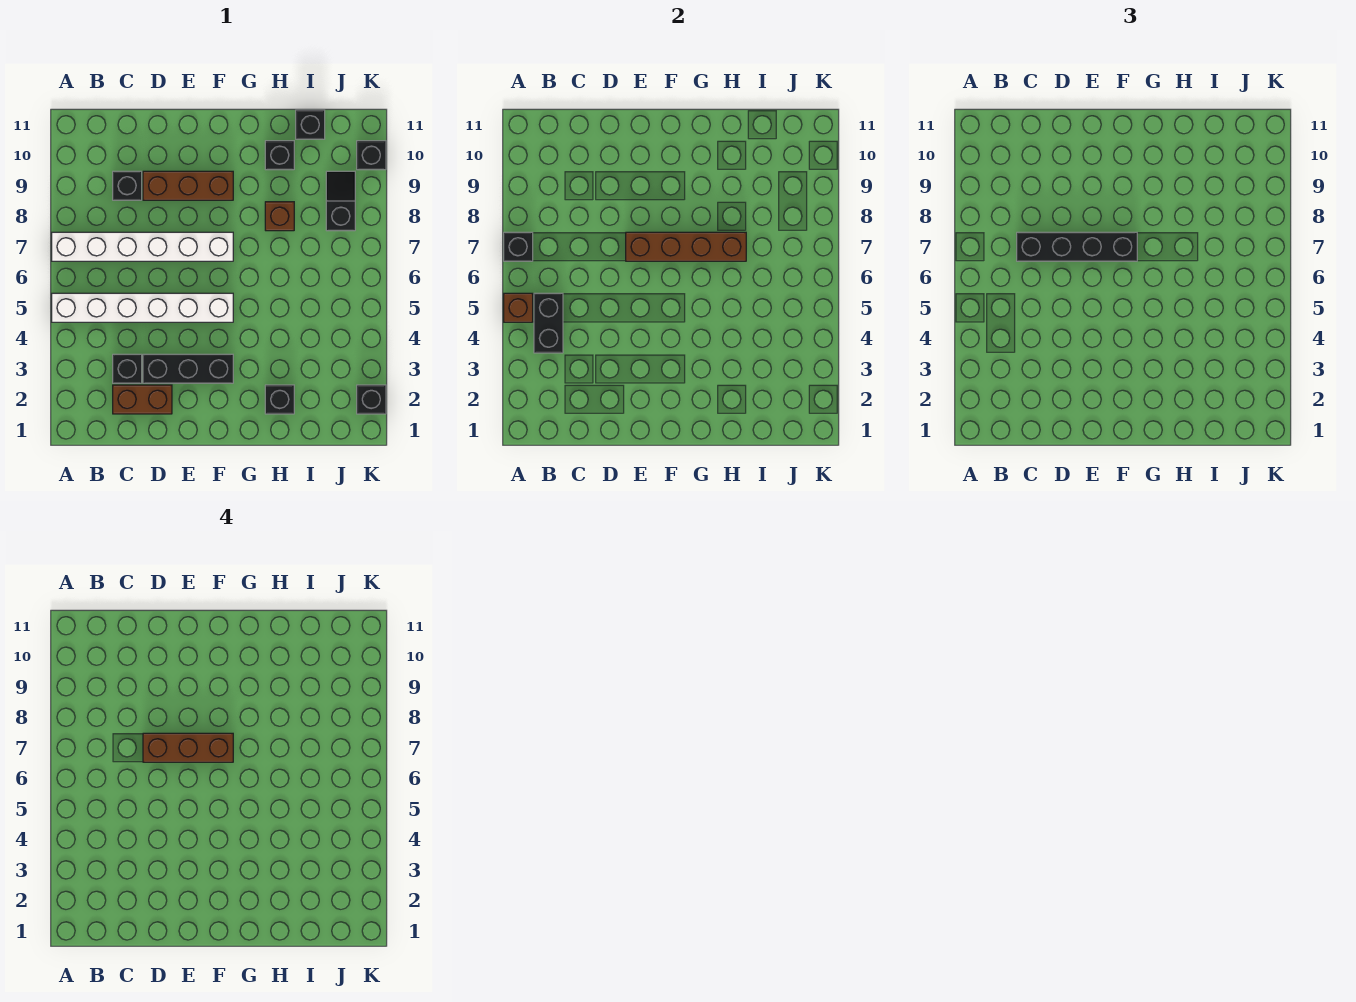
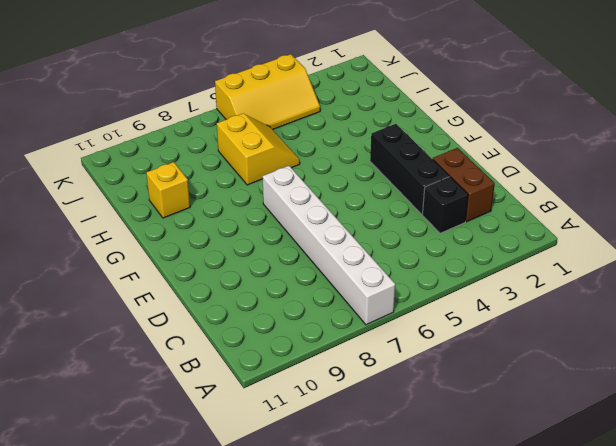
yellow 2x2 slope [217,114,300,185] -> none
yellow 1x1 brick [146,162,190,218] -> black 1x1 brick [265,141,294,170]
yellow 2x3 slope [215,54,320,130] -> none
none -> white 1x6 brick [52,293,233,322]
none -> black 1x1 brick [113,171,142,200]
none -> brown 1x3 brick [143,171,233,200]

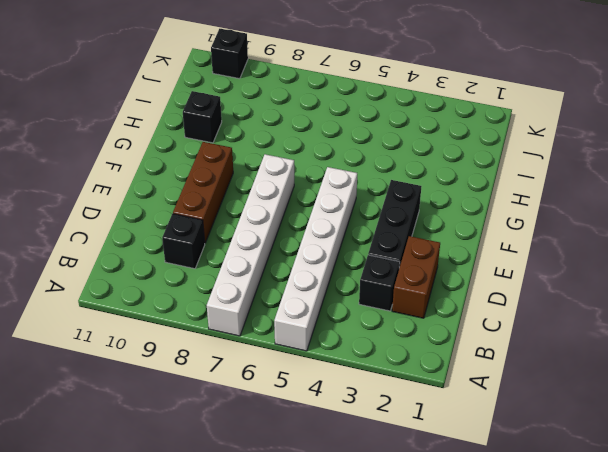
none -> black 1x1 brick [265,385,294,414]
none -> brown 1x1 brick [265,202,294,231]
none -> black 1x1 brick [296,110,325,139]

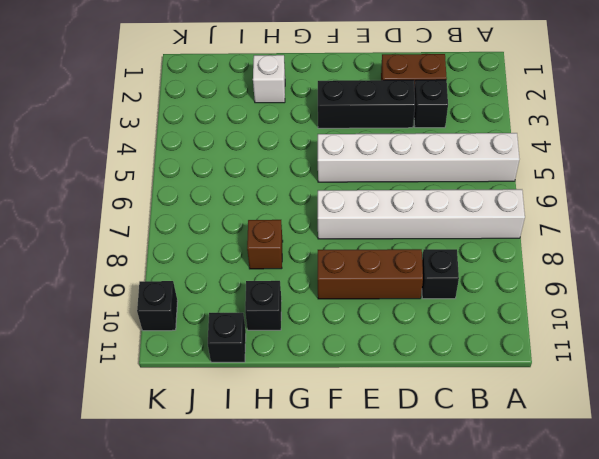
white 1x1 brick [253,55,285,103] -> black 1x1 brick [265,385,294,414]
none -> black 1x2 slope [326,171,355,231]
none -> black 1x1 brick [357,385,386,414]
none -> brown 1x1 brick [504,293,533,322]

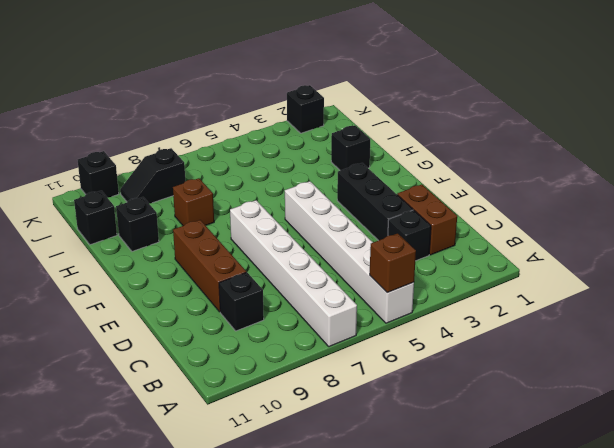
none -> black 1x1 brick [504,232,533,261]
none -> black 1x2 brick [534,293,563,353]
none -> brown 1x4 brick [626,232,746,261]

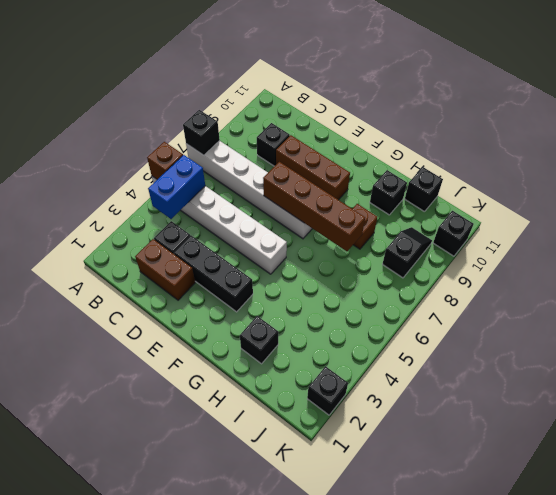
blue 1x2 brick [148,155,205,219] -> black 1x2 brick [534,293,563,353]
none -> black 1x4 brick [1017,232,1137,261]
none -> brown 1x3 brick [143,733,233,762]

